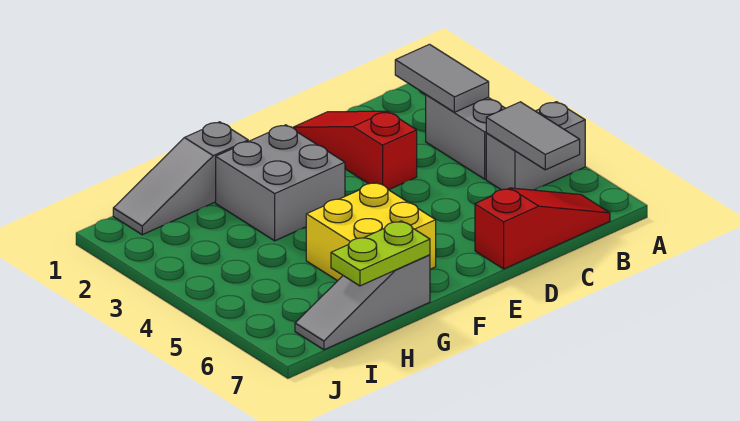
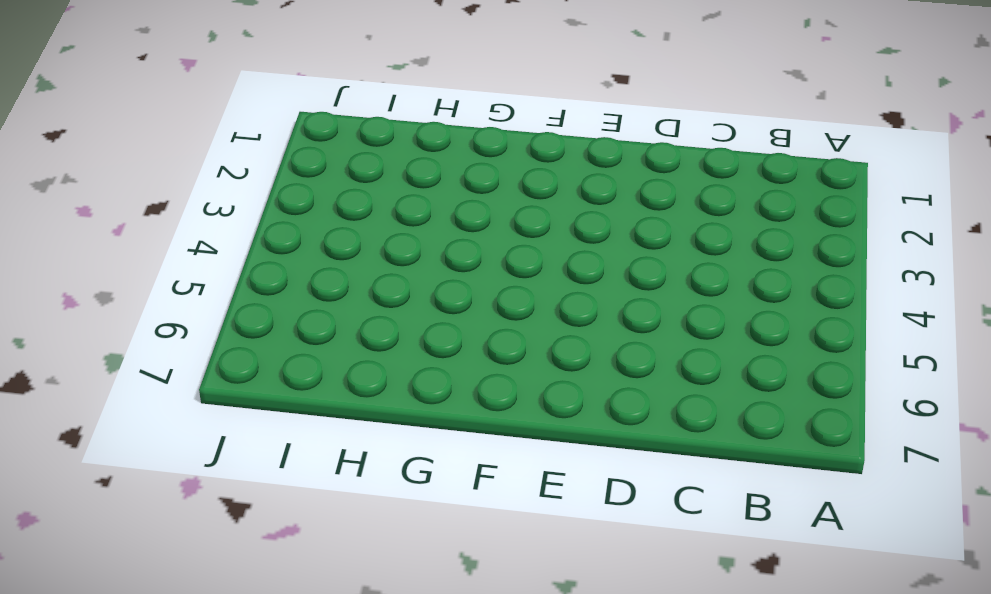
none -> grey 1x2 brick [486,102,585,190]
none -> grey 1x2 brick [426,95,505,179]

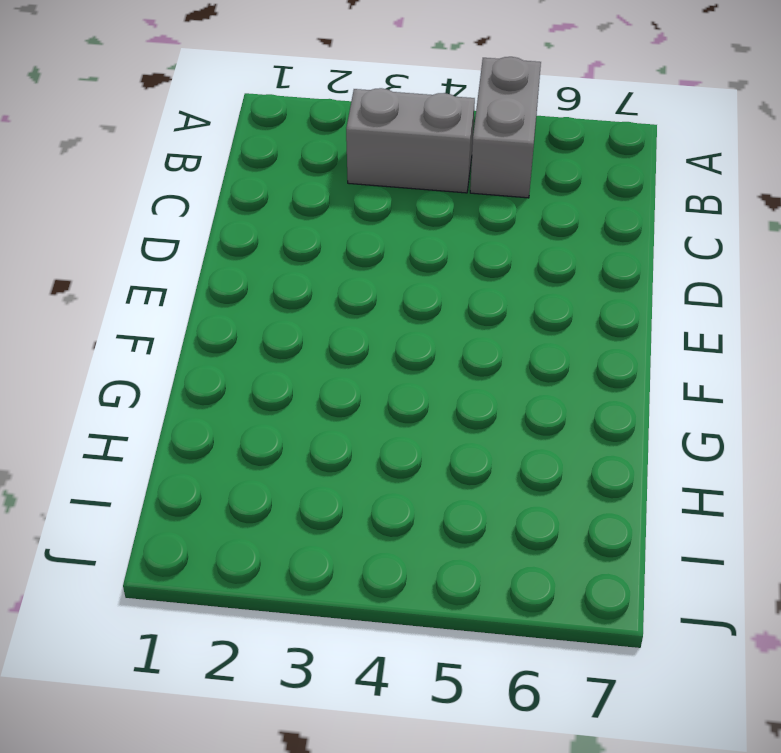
none -> red 1x3 slope [475,188,610,269]
none -> red 1x3 slope [293,111,417,190]

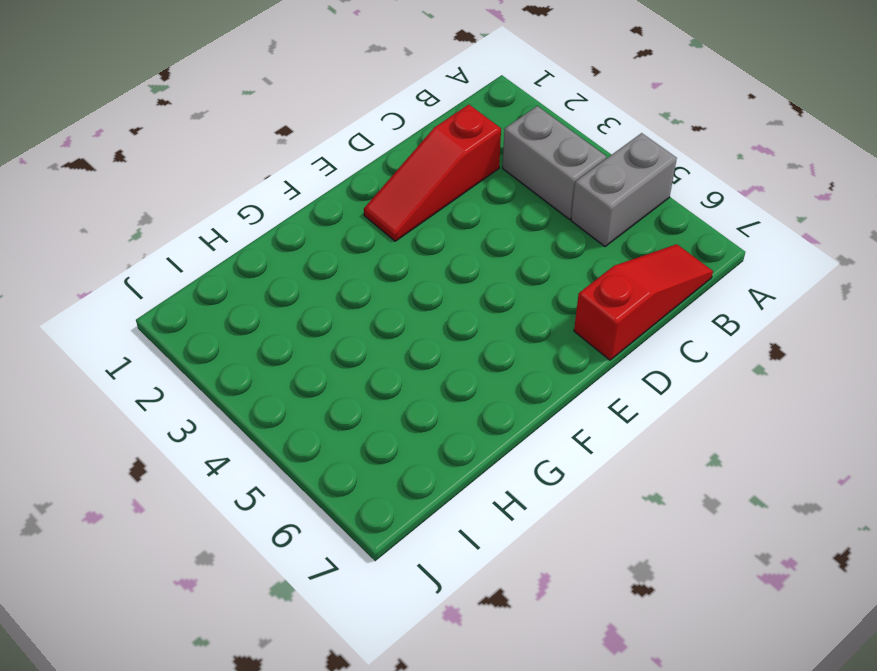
red 1x3 slope [364,105,501,241] -> red 1x3 slope turned to [293,111,417,190]
none -> grey 2x2 brick [216,125,345,241]
none -> yellow 2x2 brick [306,182,436,281]

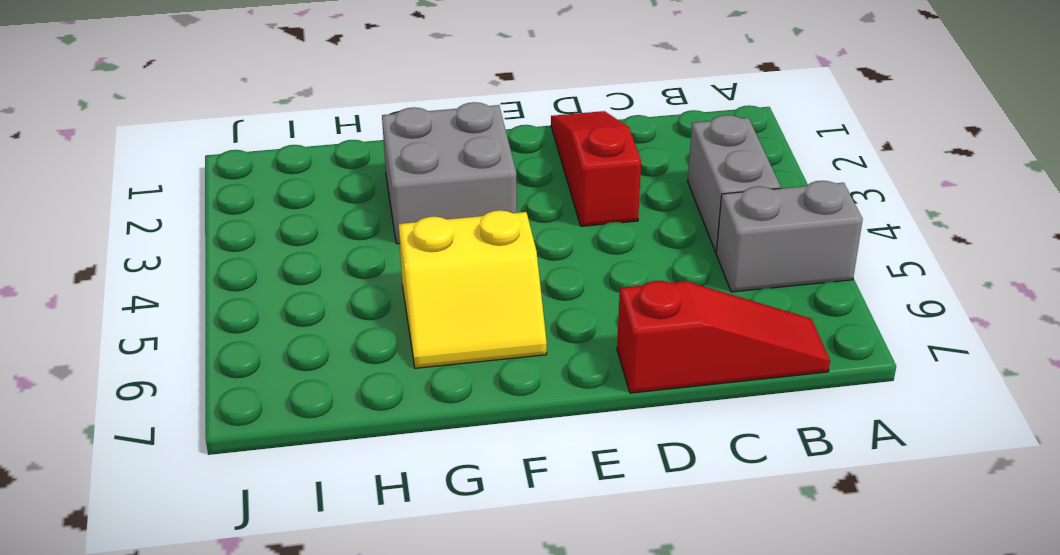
yellow 2x2 slope [399,210,547,368] -> yellow 2x2 brick [306,182,436,281]
none -> grey 1x3 slope [113,122,248,235]
none -> grey 1x3 slope [295,255,430,350]

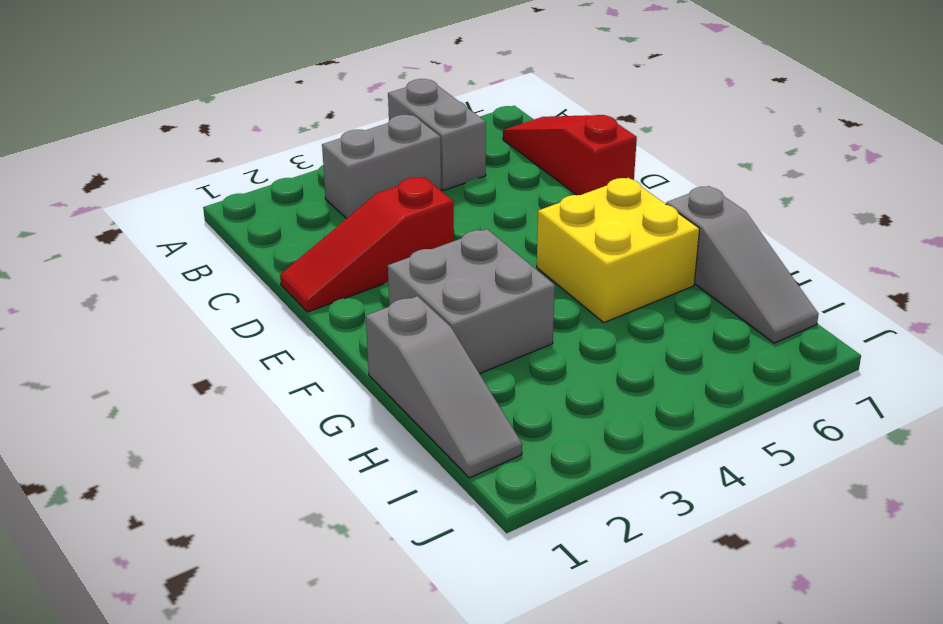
none -> grey 1x2 tile [395,44,489,112]
none -> grey 1x2 tile [486,102,580,170]

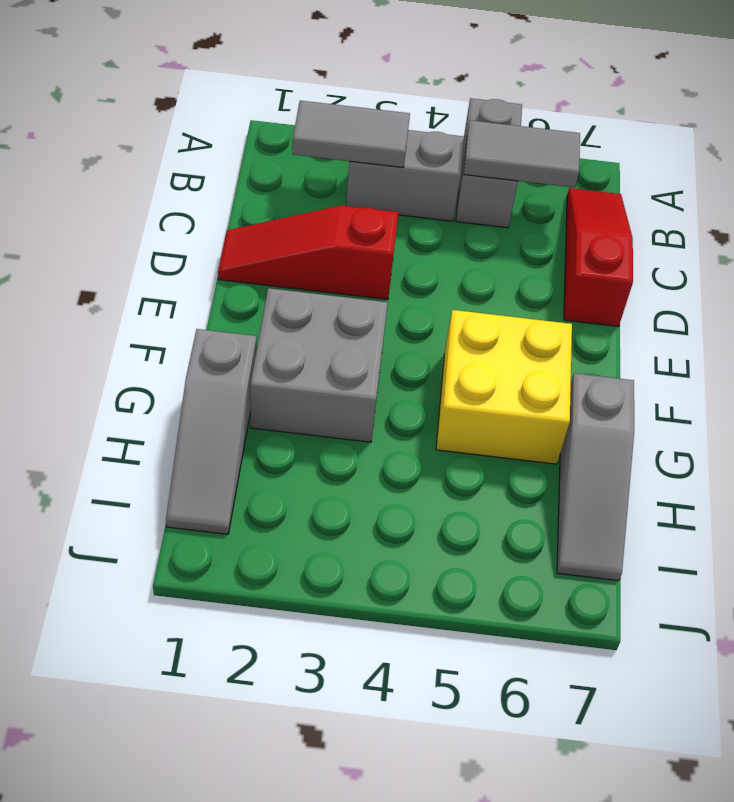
none -> lime 1x2 plate [331,221,430,286]

